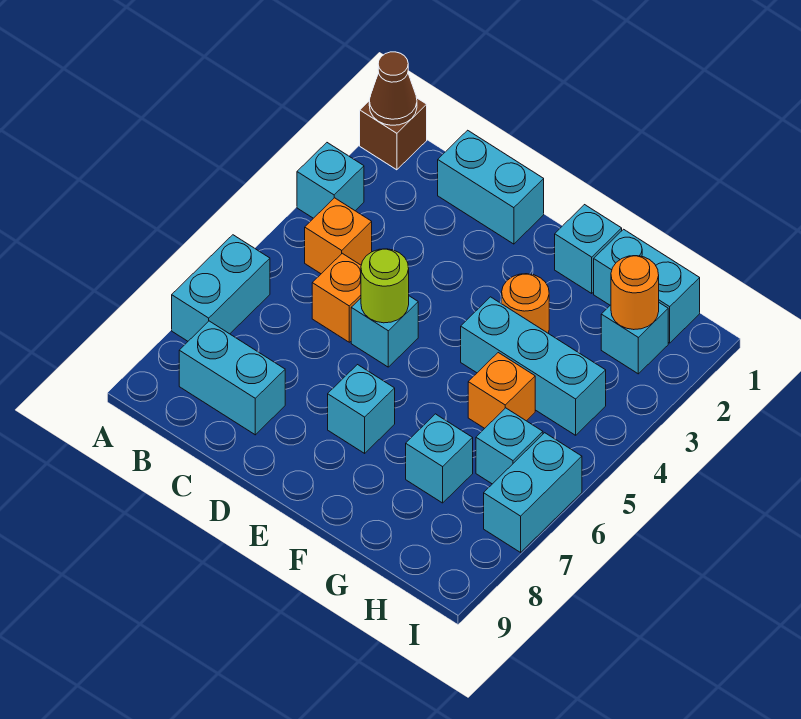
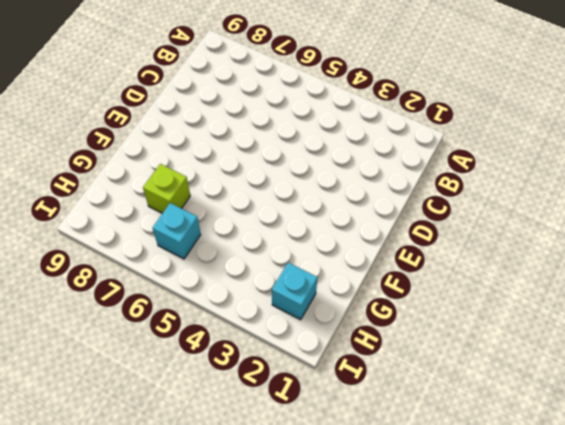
lime 1x1 brick [143,164,190,213] -> cyan 1x1 brick [406,414,473,503]
none -> brown 1x1 brick [360,98,427,170]
none -> cyan 1x1 brick [297,143,364,218]
none -> cyan 1x2 brick [172,235,270,341]

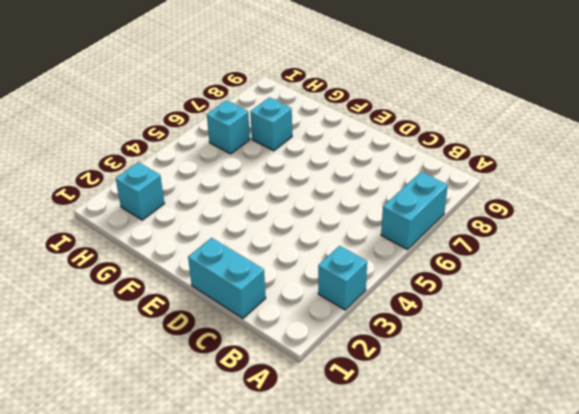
none -> brown 1x1 brick [360,98,427,170]
none -> orange 1x1 brick [305,198,372,274]
none -> cyan 1x2 brick [179,321,285,435]

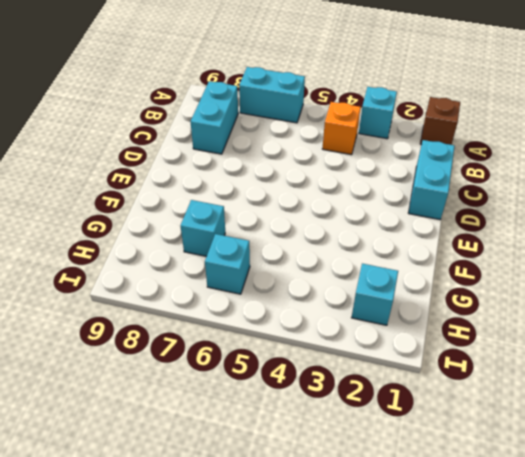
none -> orange 1x1 brick [312,253,361,342]
none -> cyan 1x1 brick [351,296,418,367]
none -> cyan 1x1 brick [328,365,395,453]

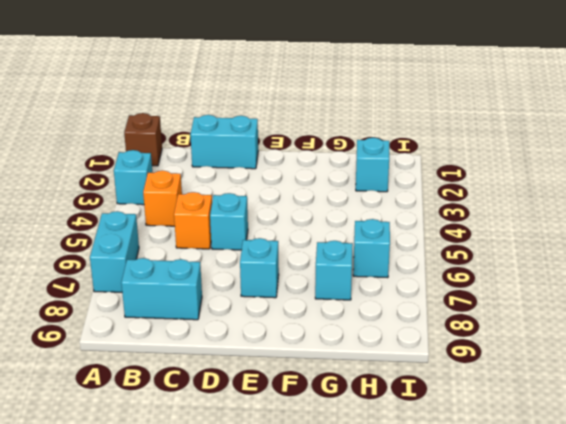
none -> cyan 1x1 brick [555,205,622,293]
none -> orange 1x1 round brick [501,274,549,333]
none -> cyan 1x3 brick [461,297,606,435]

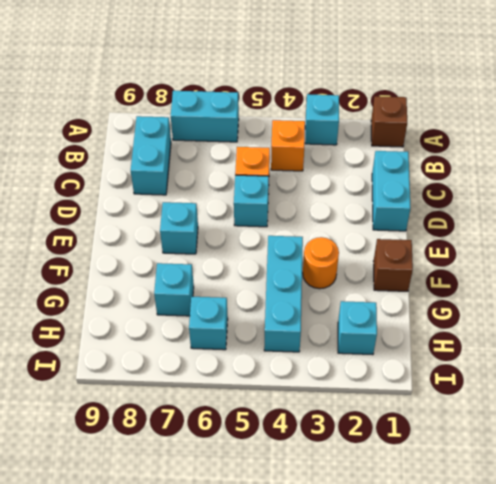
brown 1x1 brick [373,239,413,291] -> cyan 1x1 brick [555,205,622,293]
none -> cyan 1x2 brick [594,229,700,343]
none -> orange 1x1 brick [468,353,535,428]
none -> cyan 1x2 brick [484,433,582,552]

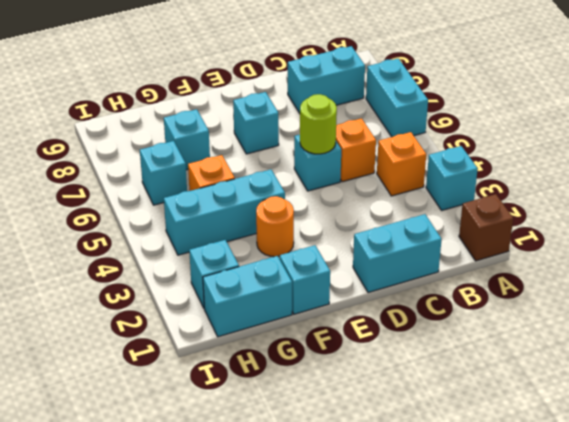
none -> cyan 1x2 brick [484,433,582,552]
none -> brown 1x1 cone [369,52,417,125]
none -> orange 1x1 round brick [611,256,659,330]

